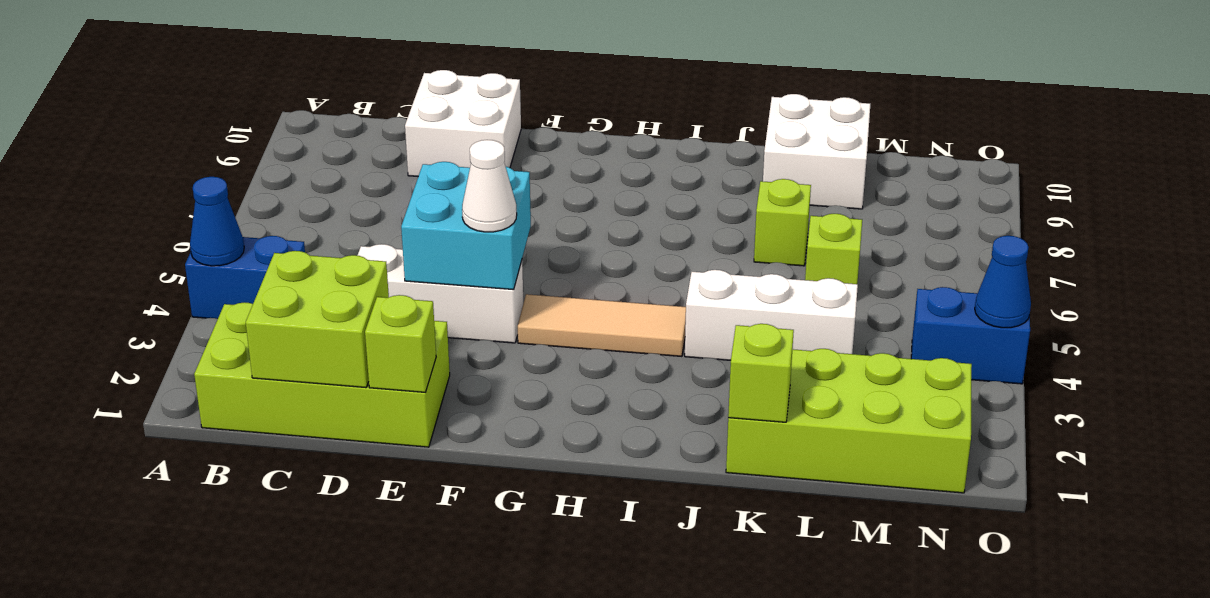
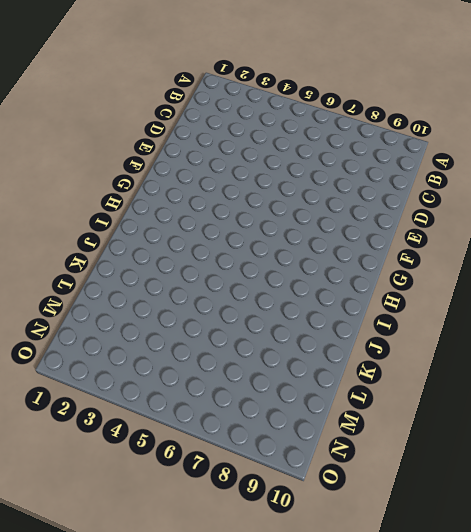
none -> blue 1x2 brick [185,236,305,319]
none -> lime 2x4 brick [194,302,450,447]
none -> white 1x3 brick [357,244,523,343]

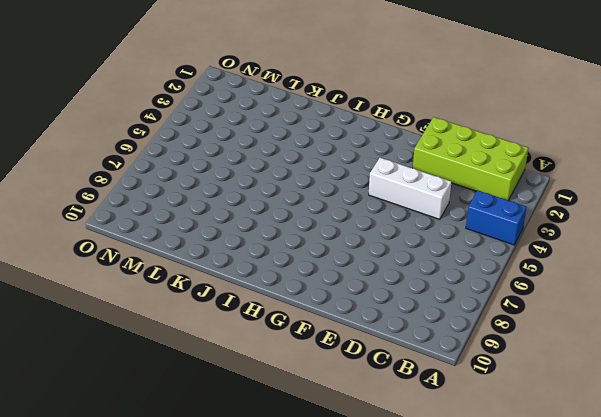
none -> white 2x2 brick [405,70,521,176]
none -> tan 1x3 tile [518,294,686,356]
none -> white 1x3 brick [685,270,858,360]

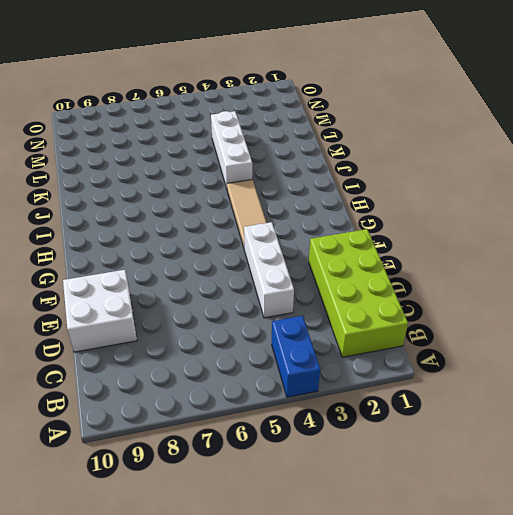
none -> lime 2x4 brick [726,349,972,493]
none -> lime 1x1 brick [754,179,811,266]
none -> white 2x2 brick [763,94,870,209]

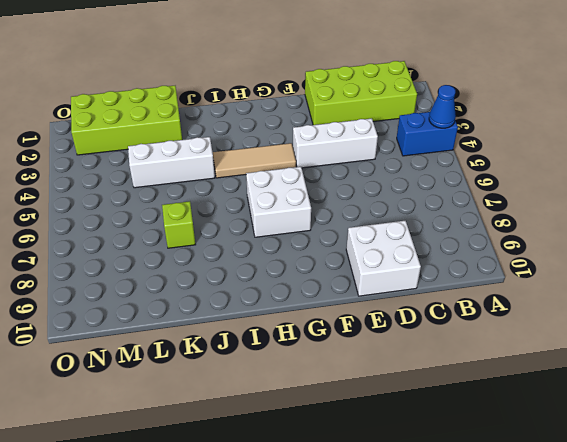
white 2x2 brick [246,167,311,237] -> white 2x2 brick moved to [763,94,870,209]
none -> lime 1x1 brick [805,214,862,284]
none -> blue 1x2 brick [911,287,1030,384]
none -> lime 2x2 brick [246,251,389,388]

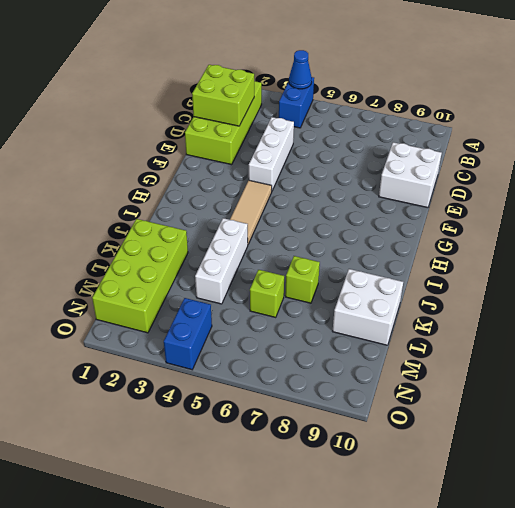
none -> lime 1x1 brick [365,295,436,392]
none -> cyan 2x2 brick [401,162,531,290]
none -> lime 1x1 brick [728,324,794,422]

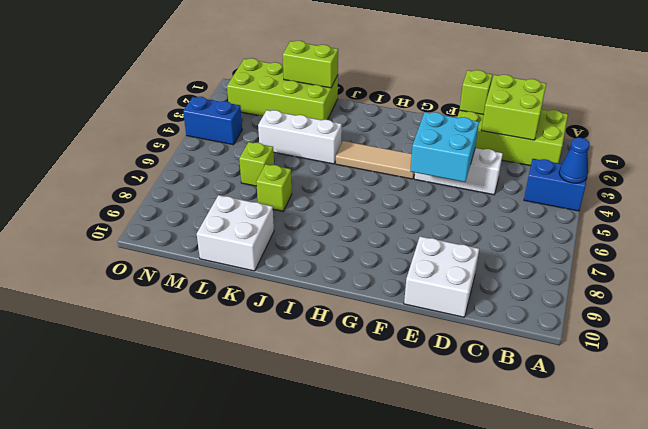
lime 1x2 brick [283,41,338,88] -> lime 1x1 brick [728,324,794,422]
none -> blue 1x1 cone [975,236,1031,328]
none -> white 1x1 cone [462,140,517,232]

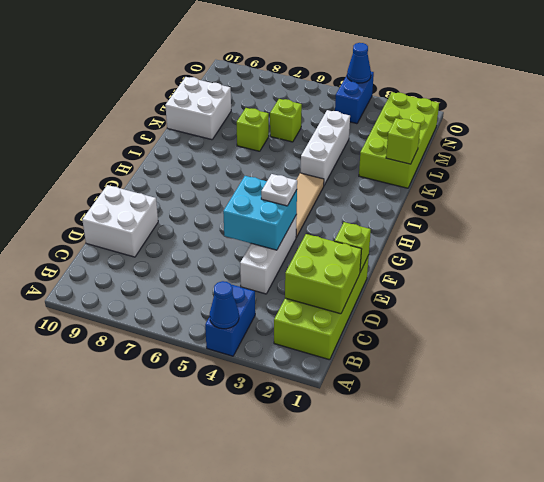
white 1x1 plate [261,174,297,206] -> white 1x1 cone [462,140,517,232]

